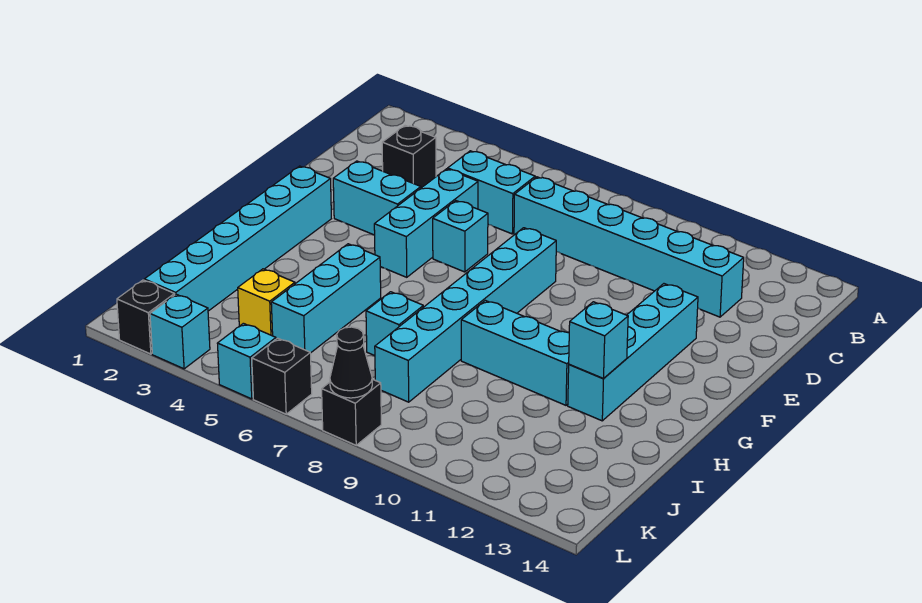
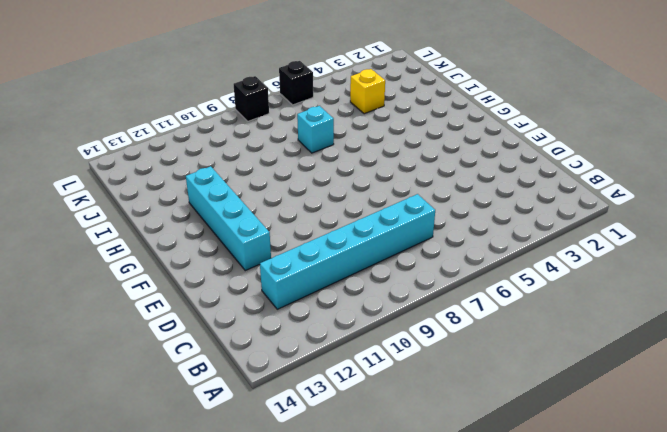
none -> black 1x1 brick [382,126,436,188]
none -> cyan 1x2 brick [448,151,535,234]
none -> cyan 1x3 brick [374,169,478,277]

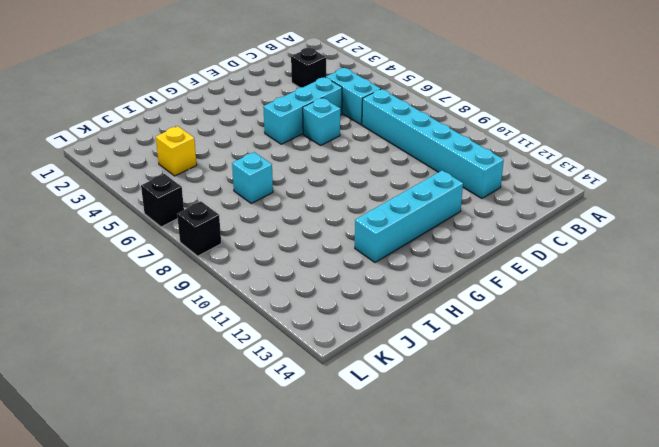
none -> cyan 1x2 brick [333,161,421,235]
none -> cyan 1x6 brick [375,228,556,402]
none -> cyan 1x6 brick [144,166,331,311]

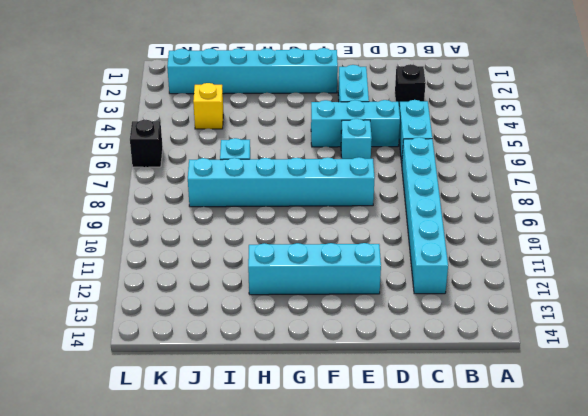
none -> cyan 1x3 brick [271,244,381,353]
none -> cyan 1x3 brick [461,300,569,405]
none -> black 1x1 brick [117,280,175,354]

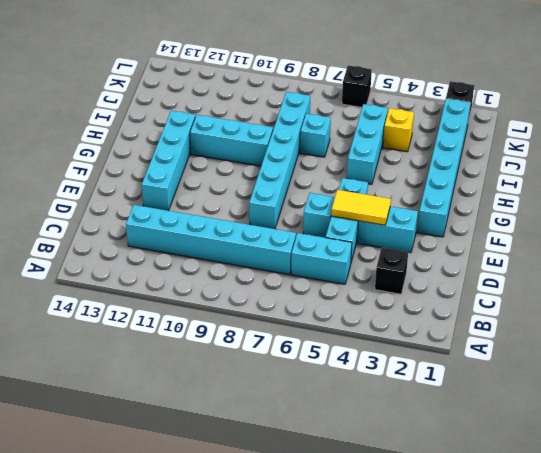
yellow 1x2 tile [331,190,391,225] -> none
none -> cyan 1x1 brick [150,294,210,369]
none -> cyan 1x1 brick [217,323,276,399]
none -> black 1x1 brick [322,379,381,445]

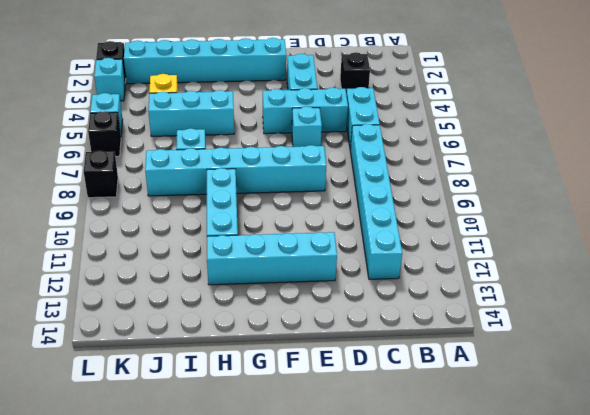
none -> cyan 1x1 brick [569,302,628,378]
none -> black 1x1 cone [330,327,372,398]

